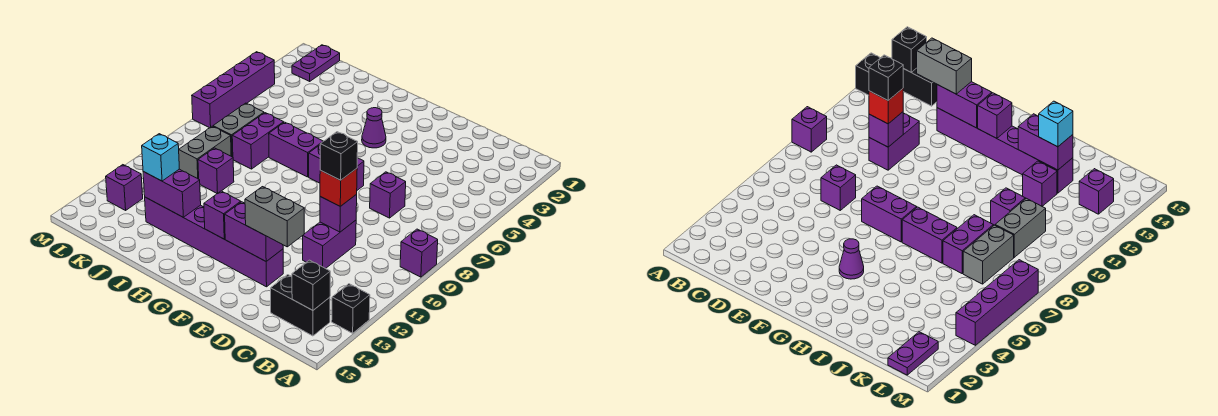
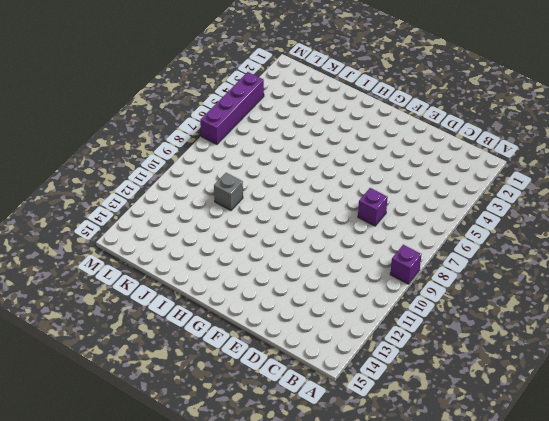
grey 1x1 brick [214,173,243,210] -> purple 1x1 brick [198,148,234,194]
none -> black 1x1 brick [332,284,370,333]
none -> black 1x2 brick [271,275,330,336]
none -> purple 1x2 brick [303,220,356,269]

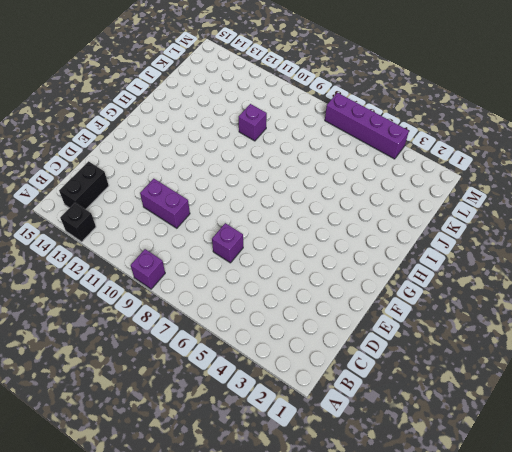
none -> purple 1x6 brick [145,197,283,287]
none -> purple 1x2 brick [309,145,364,190]
none -> purple 1x1 cone [362,108,386,148]

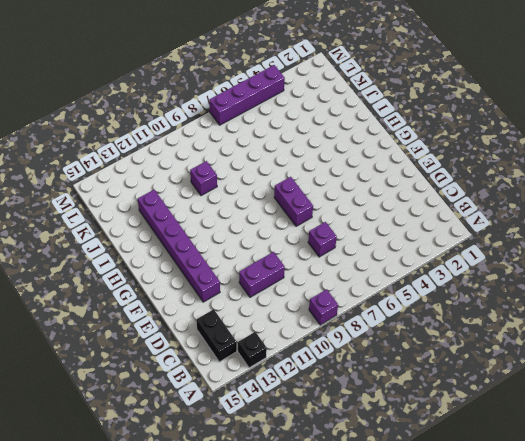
none -> purple 1x1 cone [362,108,386,148]
none -> purple 1x2 brick [269,122,323,177]
none -> purple 1x2 brick [232,113,284,169]

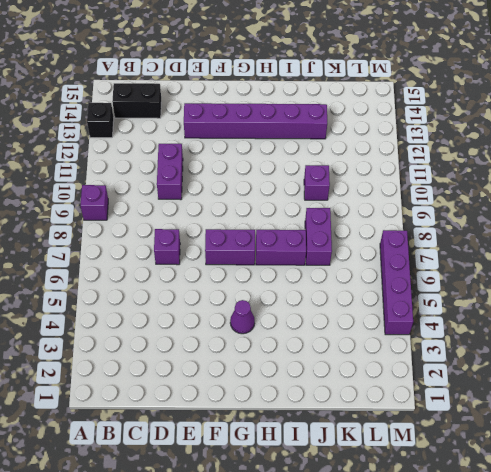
none -> purple 1x1 brick [1023,161,1057,206]
none -> grey 1x2 brick [213,103,264,157]
none -> grey 1x2 brick [179,126,231,179]

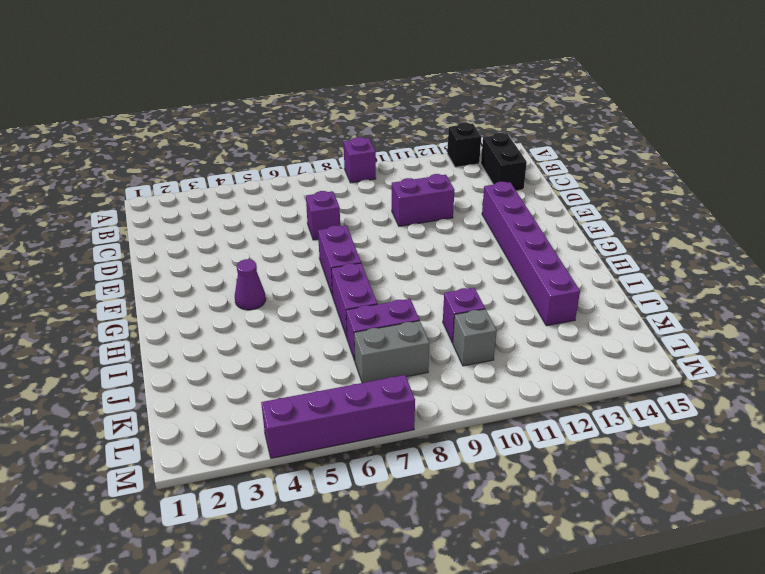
grey 1x1 brick [453,309,497,366] -> grey 1x2 brick [179,126,231,179]
none -> purple 1x1 brick [1023,161,1057,206]
none -> purple 1x2 plate [292,45,340,81]
none -> purple 1x1 brick [106,165,143,210]

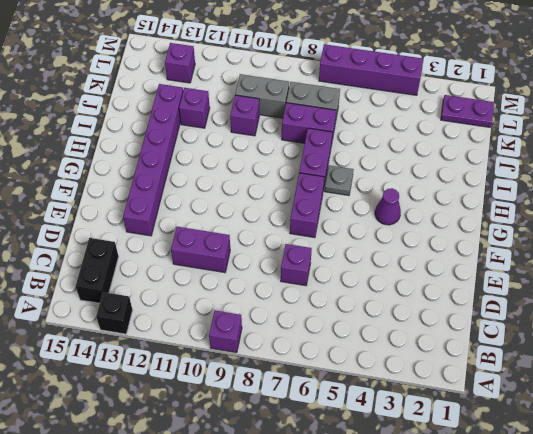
grey 1x1 plate [325,165,354,195] -> none
none -> black 1x1 brick [292,260,330,310]
none -> purple 1x1 brick [320,194,357,232]
none -> purple 1x2 brick [225,202,283,261]

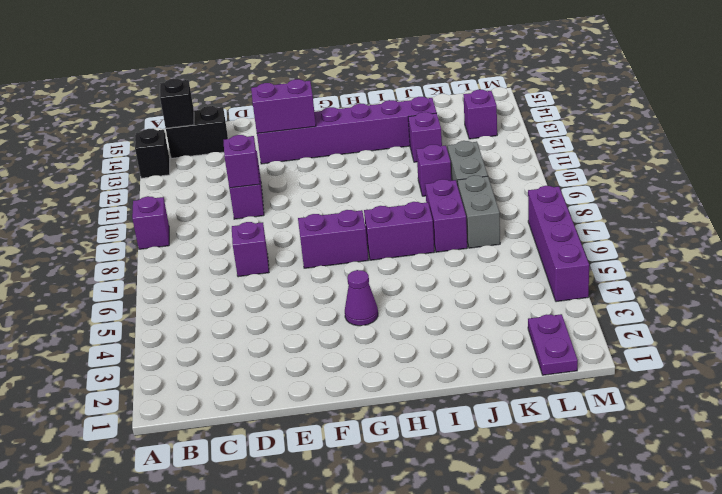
none -> purple 1x1 brick [204,191,241,239]
none -> purple 1x2 brick [143,169,201,217]
none -> red 1x1 brick [320,169,357,206]

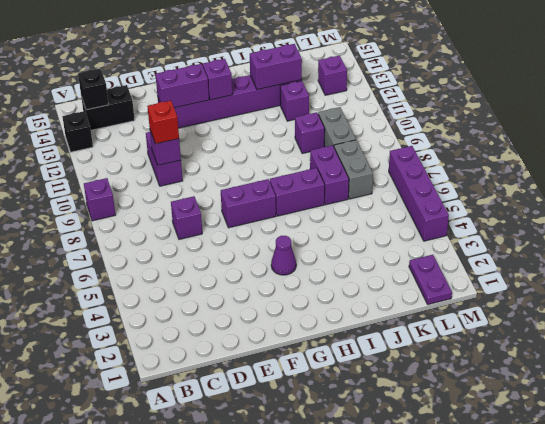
none -> grey 1x2 brick [245,187,304,247]
none -> cyan 1x1 brick [142,134,179,181]
none -> black 1x1 brick [320,132,358,180]

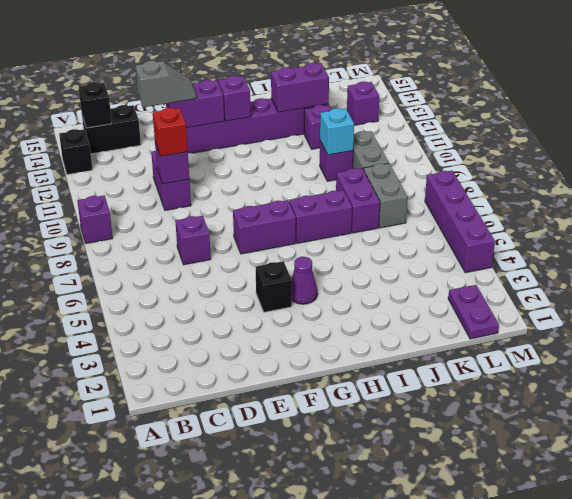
grey 1x2 slope [136,61,196,107] -> grey 1x2 brick [245,187,304,247]
black 1x1 brick [256,261,292,312] -> black 1x1 brick moved to [320,132,358,180]
cyan 1x1 brick [320,108,354,155] -> cyan 1x1 brick moved to [142,134,179,181]

